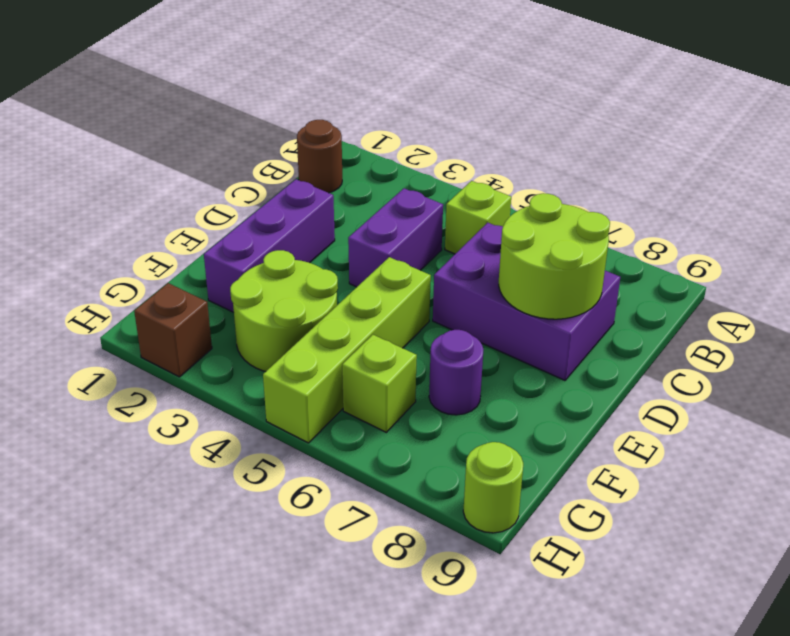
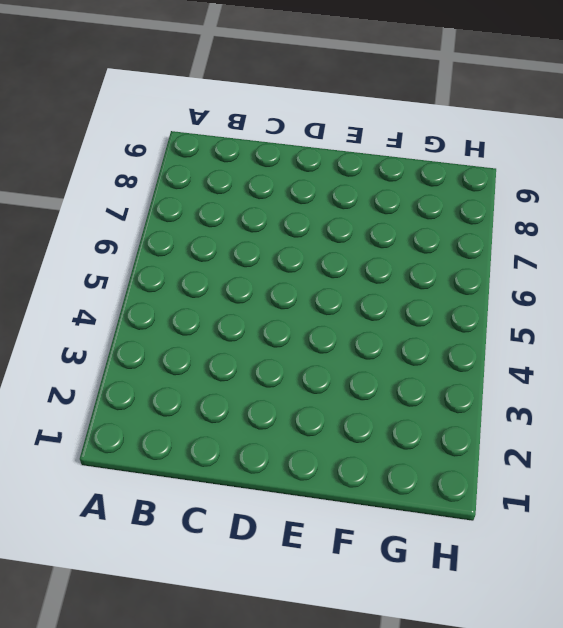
none -> brown 1x1 round brick [297,120,342,193]
none -> lime 1x1 brick [445,181,511,254]
none -> purple 1x2 brick [348,188,443,287]

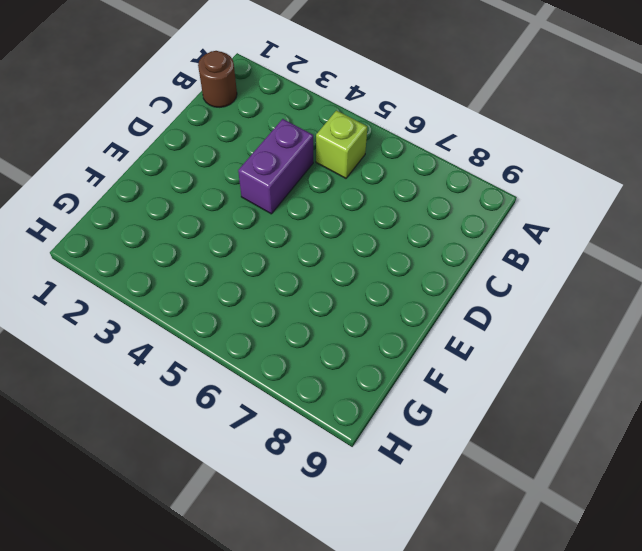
none -> purple 2x3 brick [433,223,620,380]
none -> purple 1x3 brick [204,179,335,312]
none -> lime 1x4 brick [263,257,431,443]

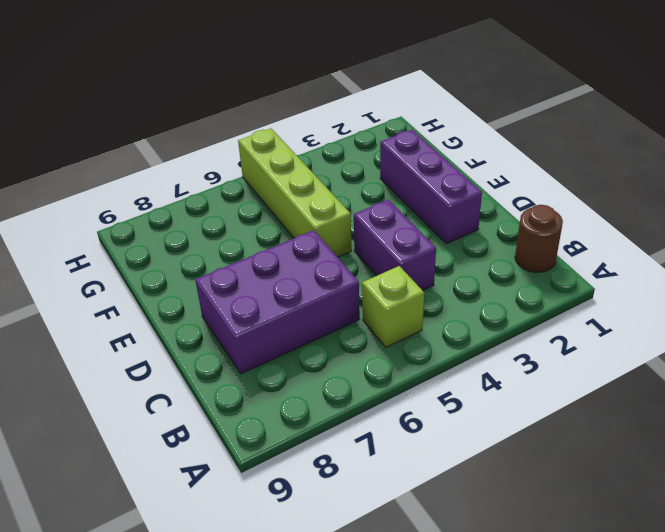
none -> lime 2x2 round brick [230,250,338,372]
none -> purple 1x1 round brick [429,330,483,415]
none -> lime 1x1 brick [342,335,417,432]

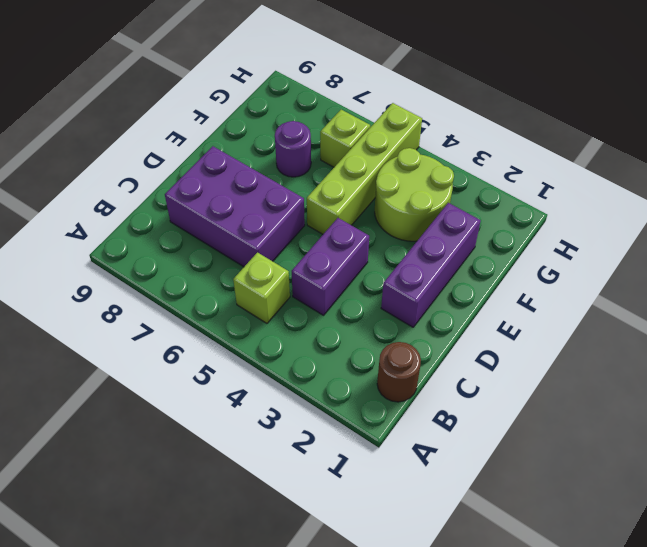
none -> brown 1x1 brick [134,283,212,377]
none -> lime 1x1 round brick [463,442,523,533]
none -> lime 2x2 round brick [499,193,610,319]

